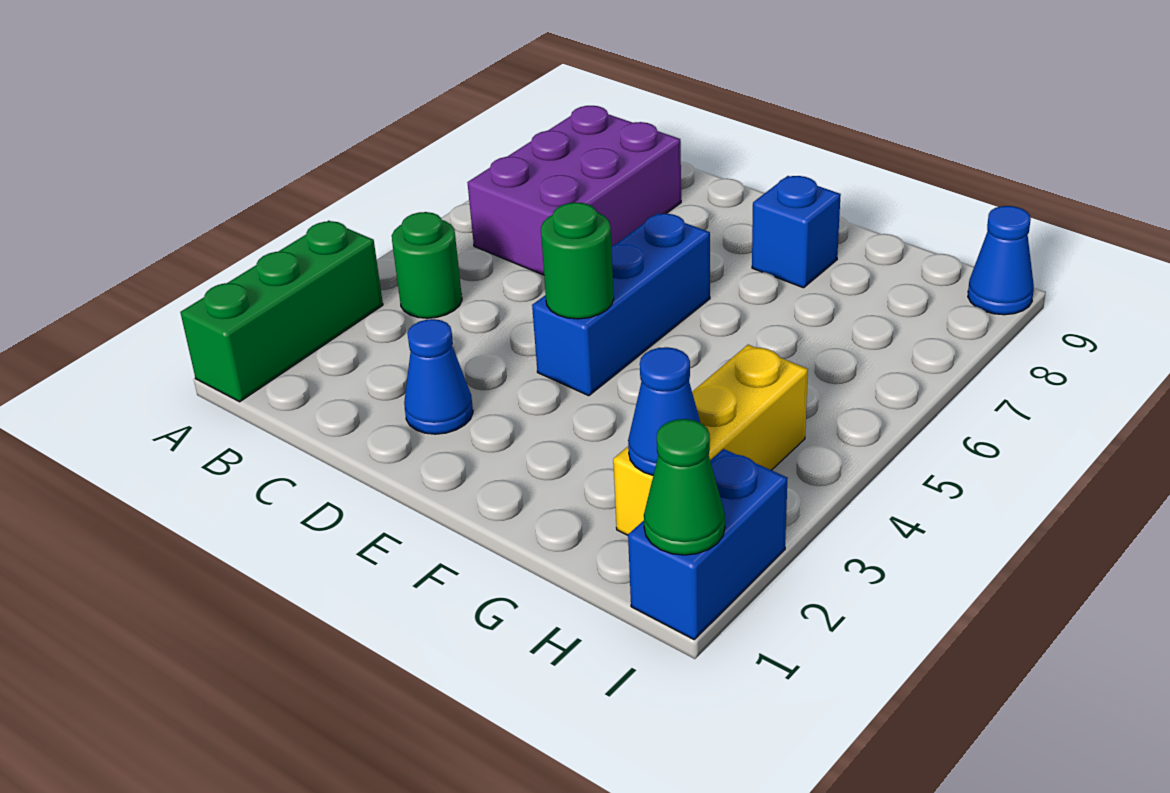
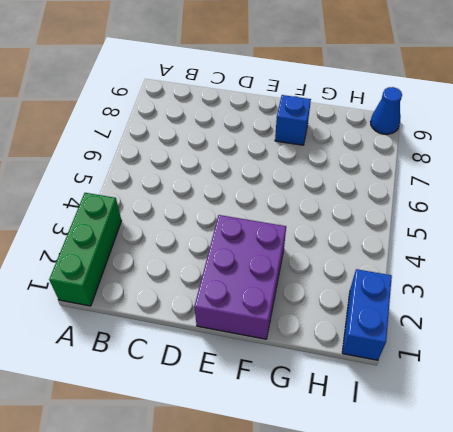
purple 2x3 brick [194,215,286,339] -> purple 2x3 brick moved to [467,106,681,275]
none -> green 1x1 round brick [392,212,462,318]
none -> blue 1x1 cone [404,319,473,434]
none -> blue 1x3 brick [532,213,710,396]

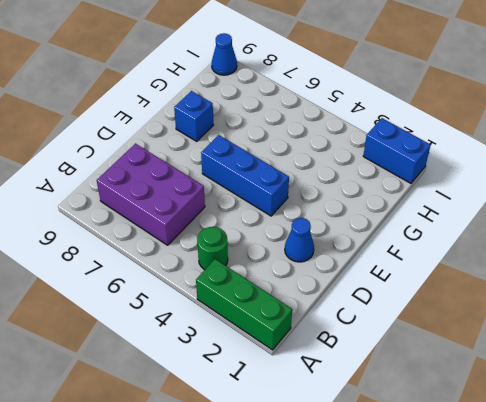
none -> yellow 1x3 brick [613,345,808,535]
none -> green 1x1 round brick [541,203,614,319]
none -> blue 1x1 cone [628,347,700,475]

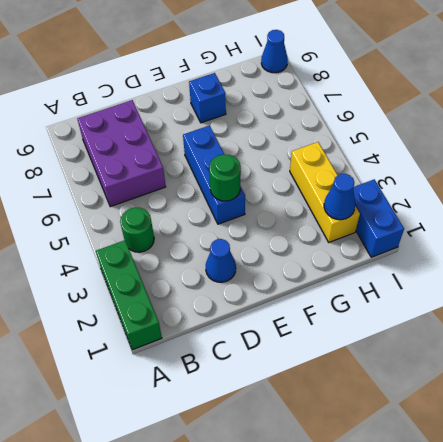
none -> green 1x1 cone [644,419,725,555]

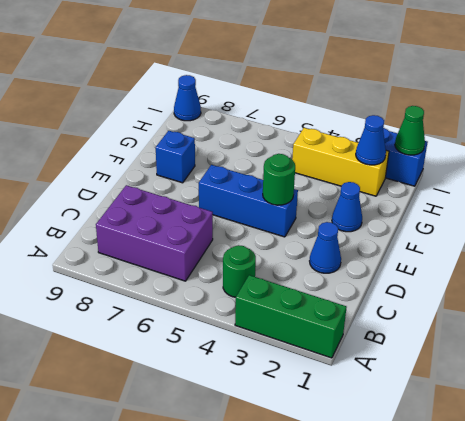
blue 1x1 cone [332,182,362,232] -> none

